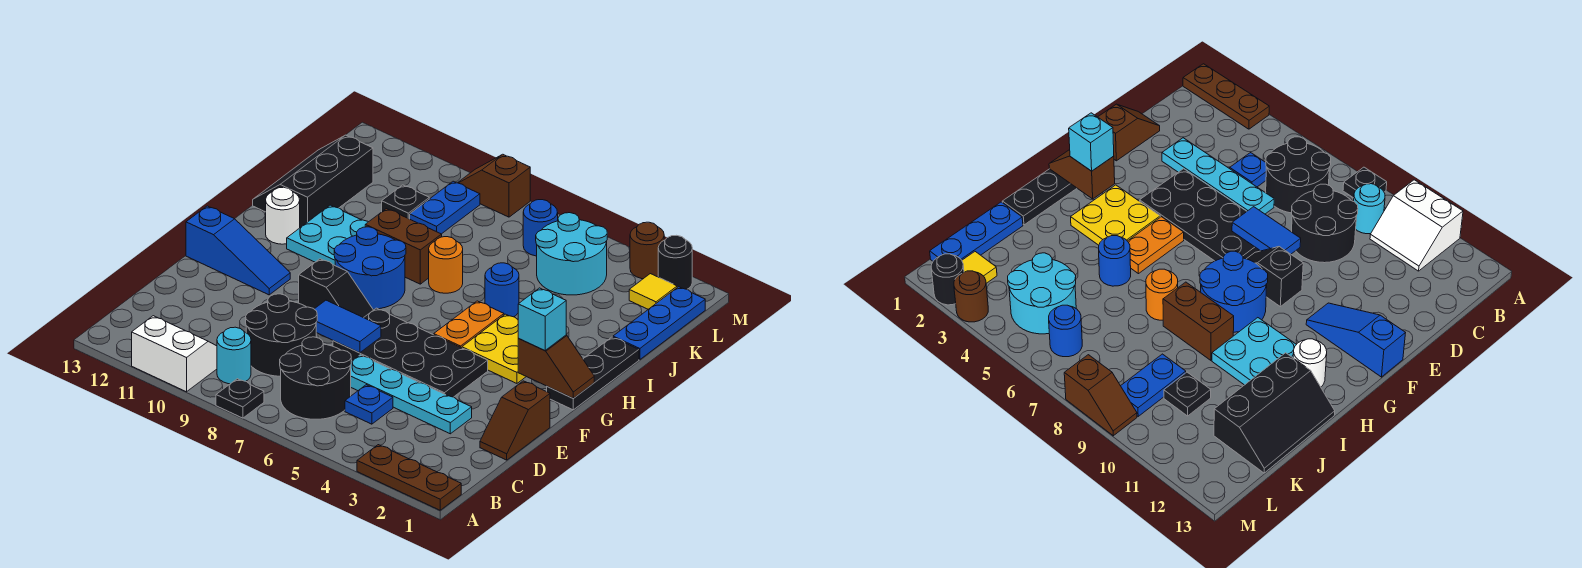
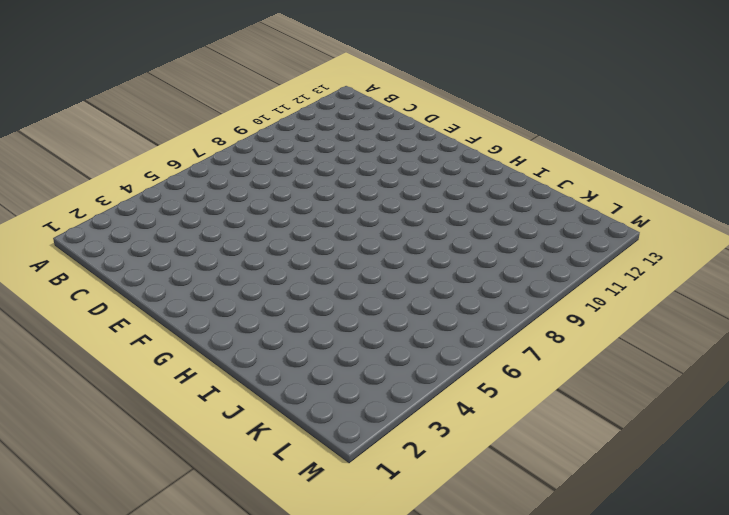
none -> brown 1x3 plate [357,445,461,510]
none -> black 1x1 plate [216,379,264,418]
none -> white 2x2 slope [132,316,217,392]
none -> black 2x2 round brick [280,337,351,419]

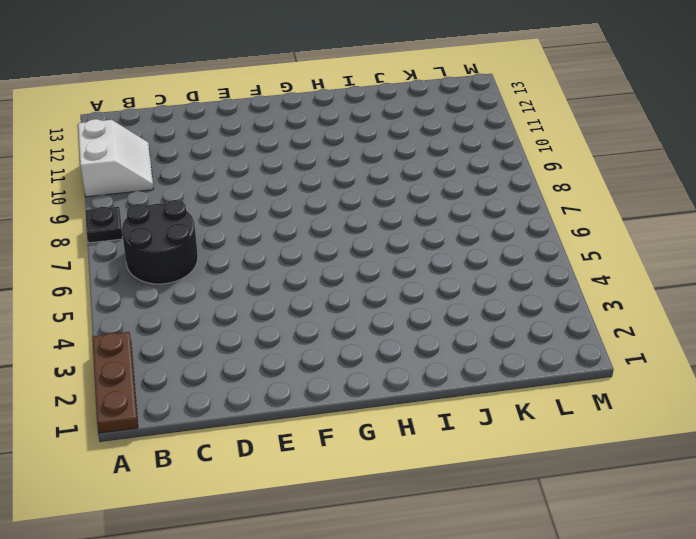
none -> cyan 1x1 round brick [217,327,251,384]
none -> blue 1x1 plate [345,385,393,424]
none -> black 2x2 round brick [246,294,317,376]
none -> brown 1x2 slope [480,381,550,460]

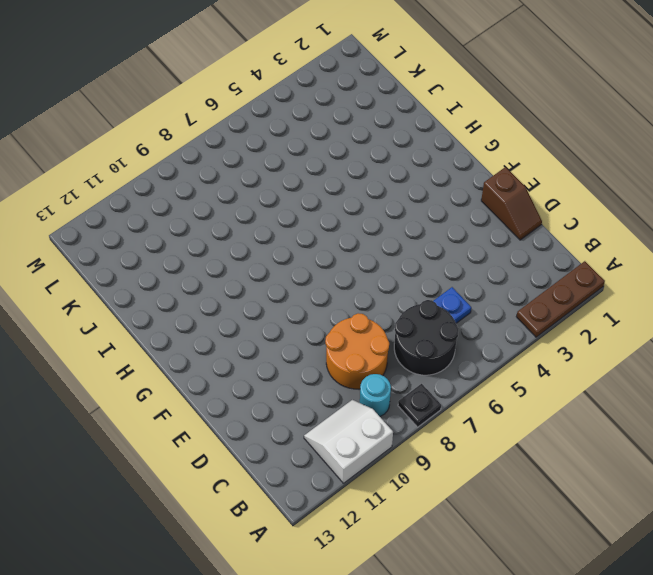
orange 2x2 round brick [325,313,389,389] -> black 2x2 round brick [246,294,317,376]
none -> cyan 1x4 plate [351,355,472,434]
none -> black 2x4 plate [333,308,488,397]
none -> black 1x2 slope [299,259,373,318]
none -> blue 1x3 slope [186,206,290,295]

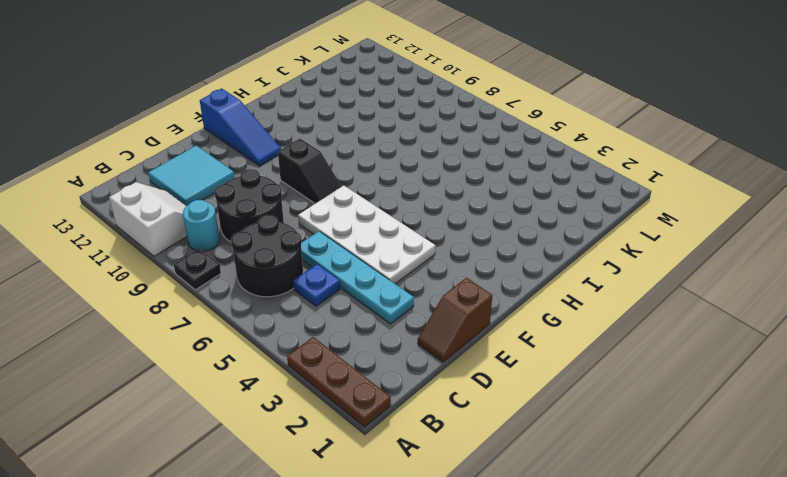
cyan 2x2 tile [148,146,235,206] -> none
white 2x4 plate [298,185,435,284] -> black 2x4 plate [333,308,488,397]
none -> black 1x3 plate [547,337,639,410]
none -> yellow 2x2 plate [462,314,526,383]
none -> orange 1x2 plate [434,301,504,348]
none -> blue 2x2 round brick [334,227,406,309]

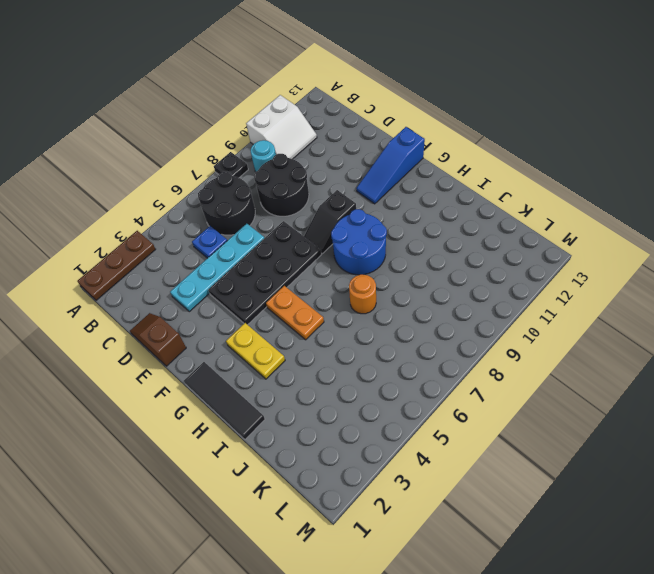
black 1x3 tile [184,362,265,439] -> black 1x3 plate [547,337,639,410]
yellow 1x2 plate [226,323,285,379] -> yellow 2x2 plate [462,314,526,383]
none -> cyan 2x2 plate [287,205,368,265]
none -> white 1x1 round brick [266,187,300,244]
none -> blue 1x1 round brick [485,263,519,317]
none -> brown 1x2 brick [365,209,442,284]

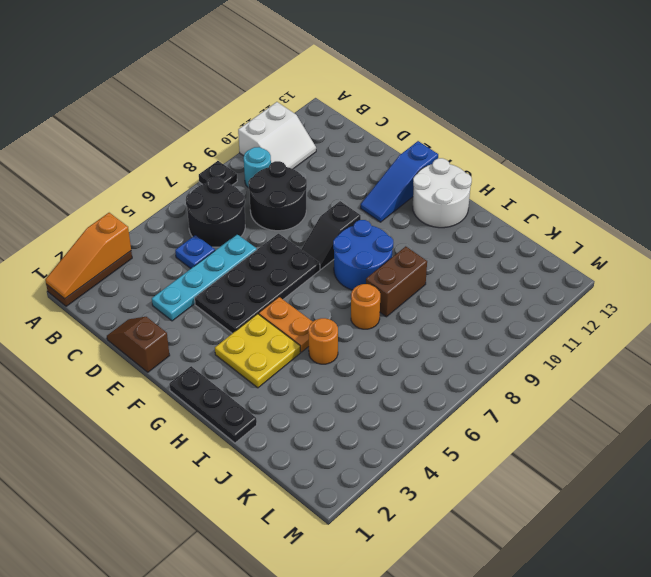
orange 1x3 slope [45,213,131,299] -> none
white 2x2 round brick [413,158,472,228] -> white 1x1 round brick [266,187,300,244]
orange 1x1 round brick [309,318,338,364] -> blue 1x1 round brick [485,263,519,317]
none -> cyan 2x2 plate [287,205,368,265]
none -> black 2x3 slope [253,135,373,227]
none -> blue 1x3 plate [613,287,705,360]
none -> cyan 2x2 round brick [536,213,607,295]

